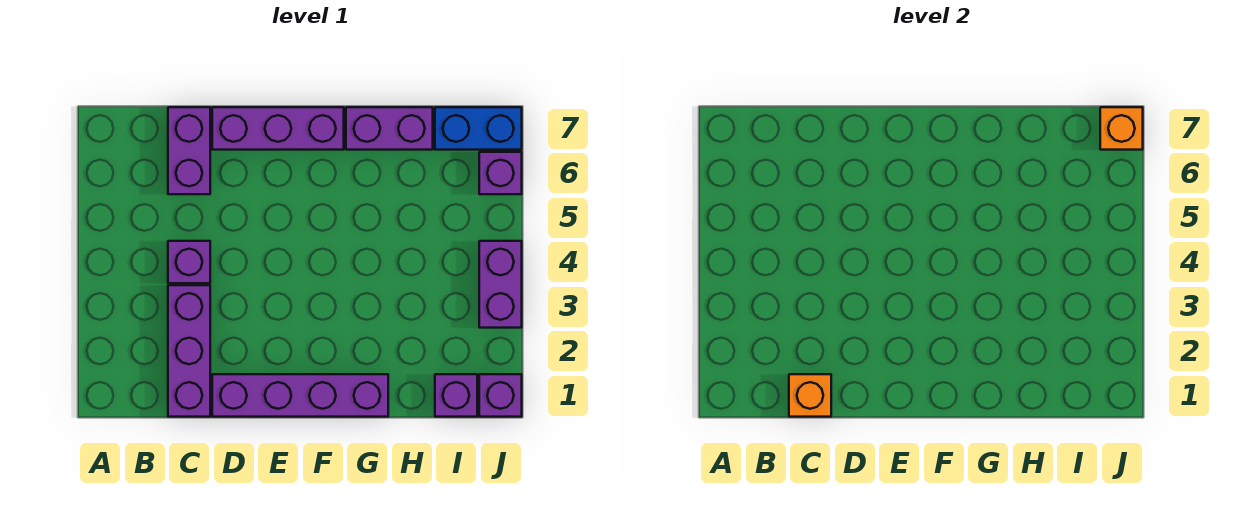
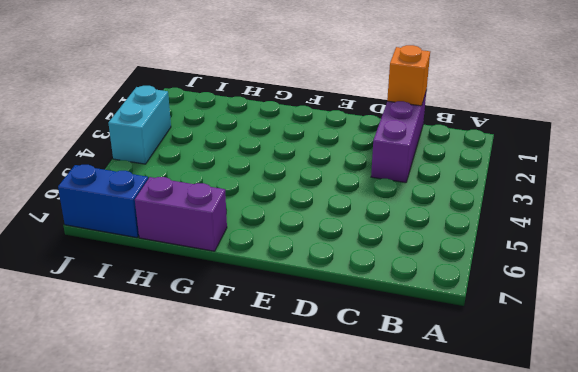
cyan 1x2 brick [108,86,171,164] -> purple 1x2 brick [479,241,522,328]
none -> purple 1x1 brick [168,241,210,283]
none -> purple 1x2 brick [168,107,210,194]
none -> purple 1x4 brick [212,374,388,417]

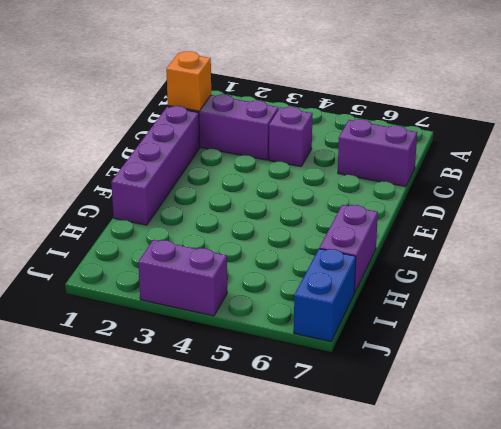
none -> purple 1x3 brick [212,107,344,150]
none -> purple 1x1 brick [435,374,477,417]
none -> purple 1x1 brick [479,374,522,417]

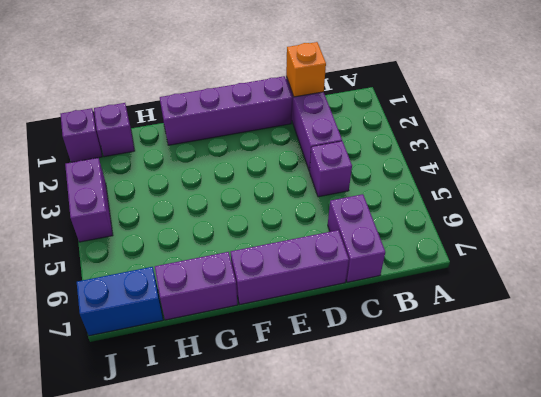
none -> purple 1x1 brick [479,152,522,194]
none -> orange 1x1 brick [1100,107,1143,150]

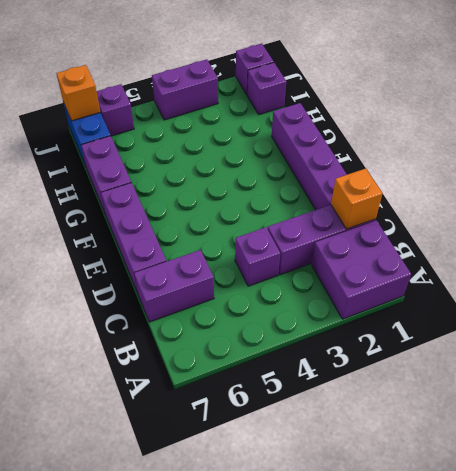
purple 2x2 brick [312,220,411,319] -> none

